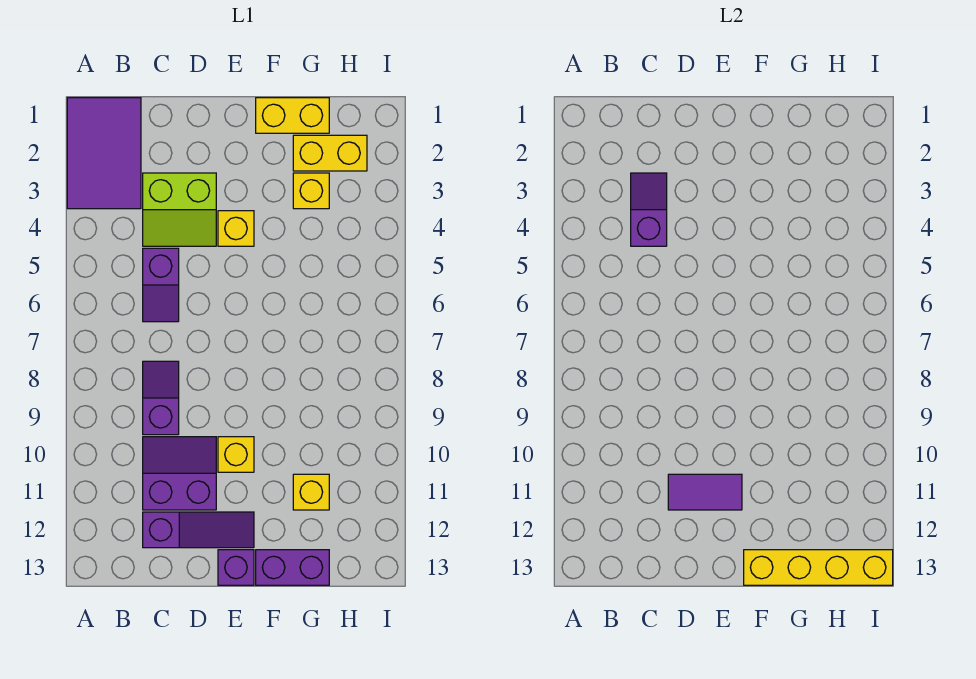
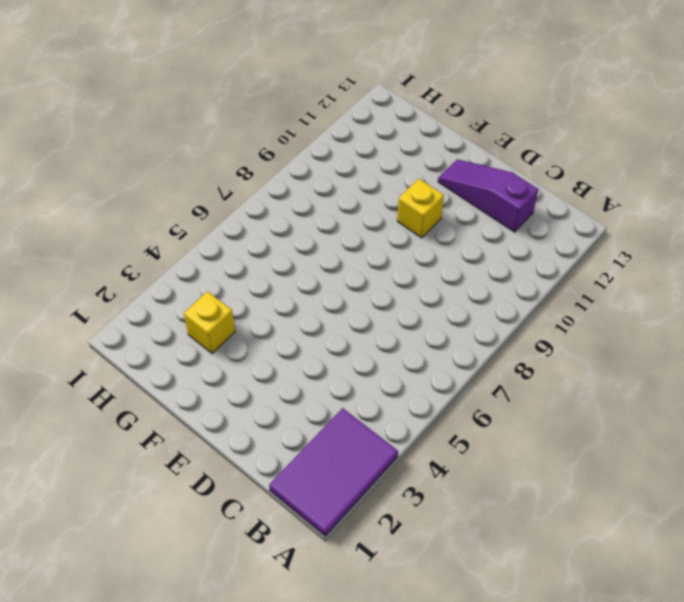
none -> lime 2x2 slope [143,173,216,246]
none -> purple 1x2 slope [143,248,179,322]
none -> purple 1x2 slope [143,361,179,435]

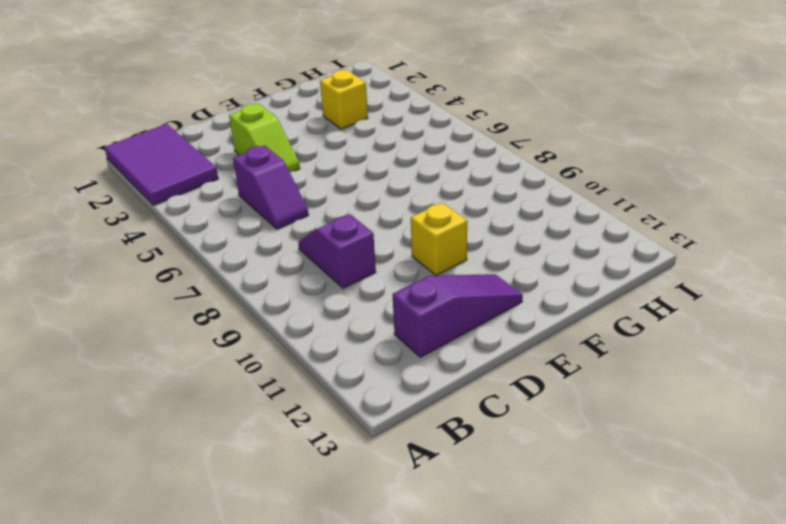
lime 1x2 slope [229,104,300,172] -> lime 2x2 slope [143,173,216,246]
none -> purple 2x2 slope [143,437,216,510]
none -> yellow 1x1 brick [218,211,254,246]
none -> purple 1x1 brick [218,550,254,585]

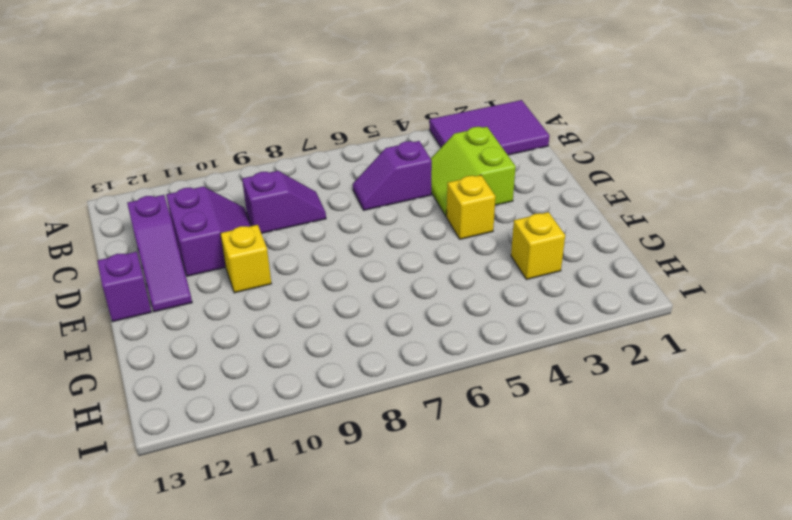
none -> yellow 1x2 brick [256,98,329,133]
none -> purple 1x2 brick [256,550,329,585]
none -> yellow 1x2 brick [293,135,367,171]

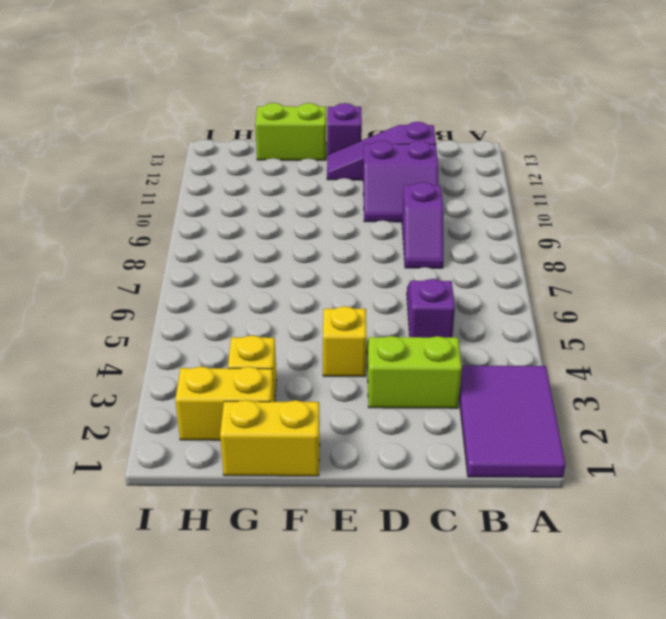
lime 1x2 brick [255,103,326,160] -> purple 1x2 brick [256,550,329,585]
none -> yellow 1x1 brick [218,437,254,472]
none -> yellow 1x1 brick [293,474,329,510]
none -> purple 1x2 slope [631,173,667,246]

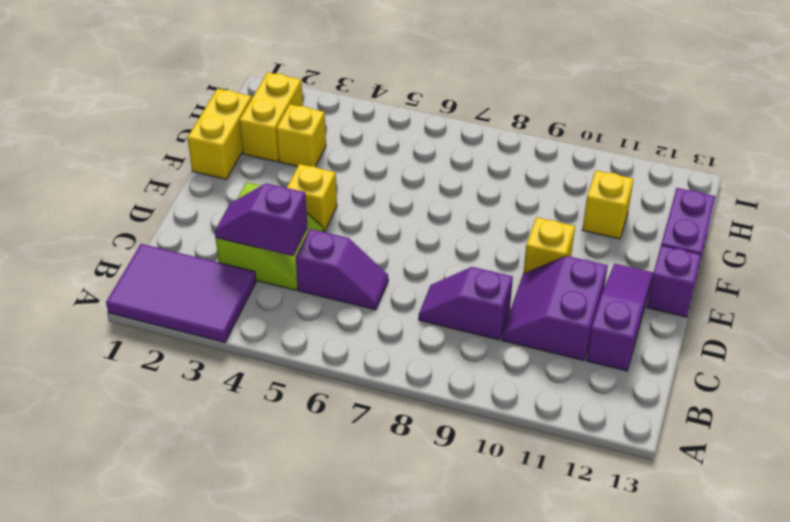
none -> purple 1x2 tile [668,474,742,510]
none -> yellow 1x4 brick [744,550,893,585]

